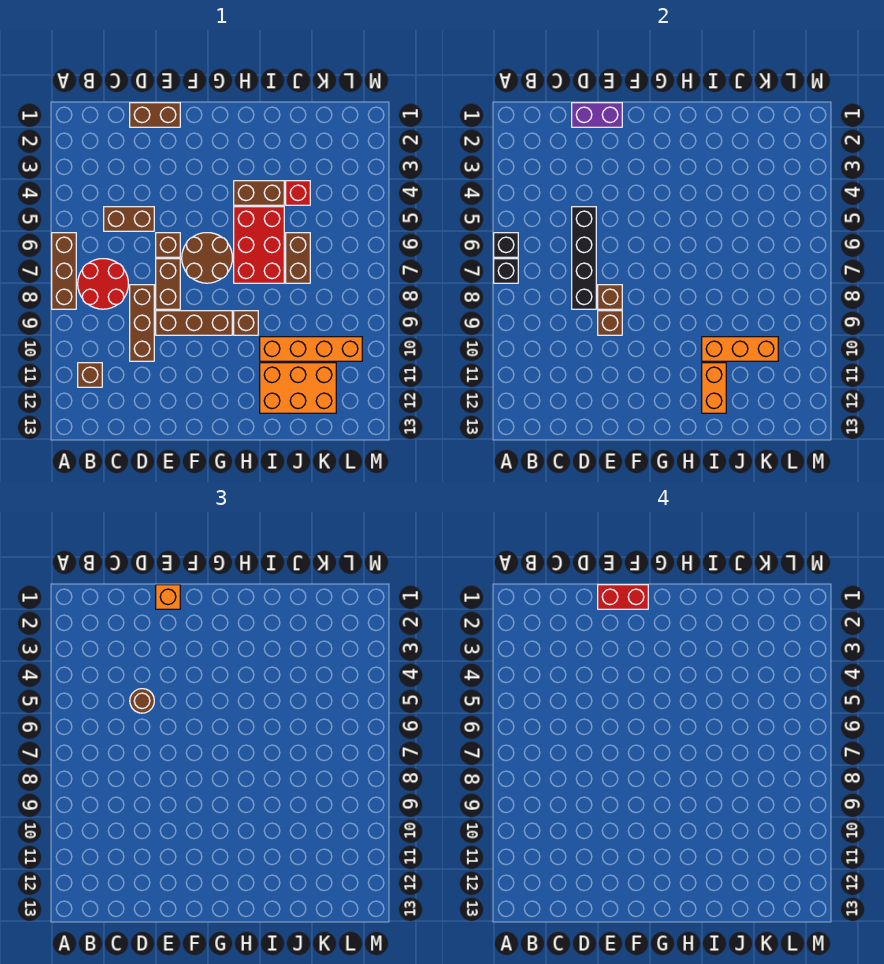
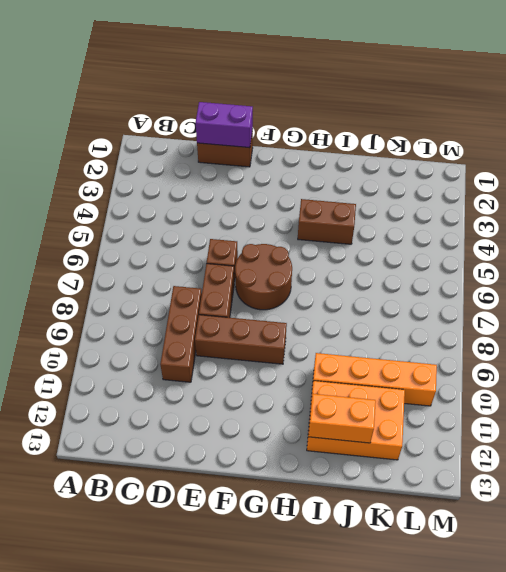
orange 1x2 brick [308,394,376,443] -> orange 1x2 brick turned to [702,363,726,413]
none -> brown 1x3 brick [52,233,76,309]
none -> red 2x2 round brick [78,259,128,309]
none -> brown 1x1 brick [78,363,102,387]

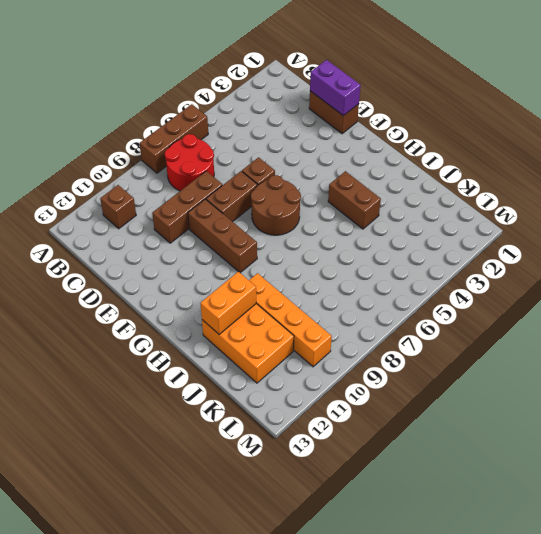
none -> brown 1x2 brick [104,207,154,231]
none -> red 2x3 brick [234,207,284,283]
none -> brown 1x1 brick [234,311,258,335]

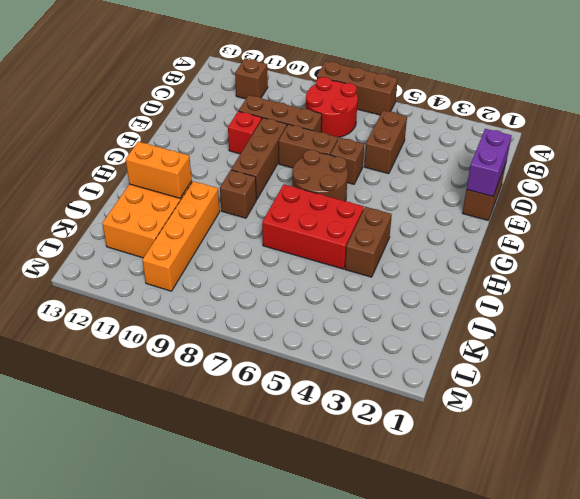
red 1x1 brick [228,111,262,154] -> red 1x1 brick moved to [286,181,310,205]
none -> brown 1x2 brick [286,233,310,283]
none -> black 1x1 brick [494,233,518,257]
none -> black 1x1 brick [494,259,518,283]

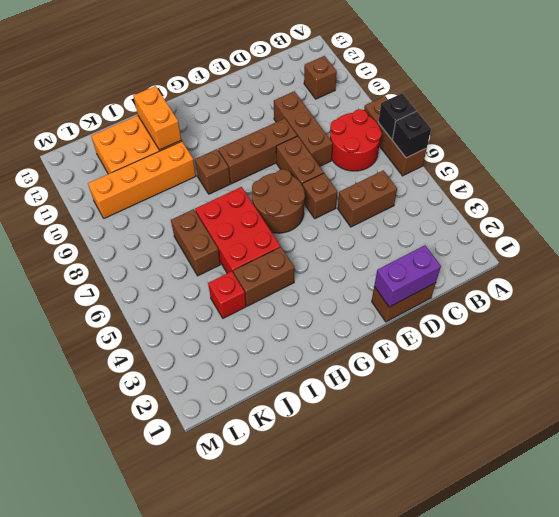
none -> black 1x4 brick [572,207,596,309]
none -> brown 1x1 brick [598,285,622,309]
none -> brown 1x1 brick [598,311,622,335]

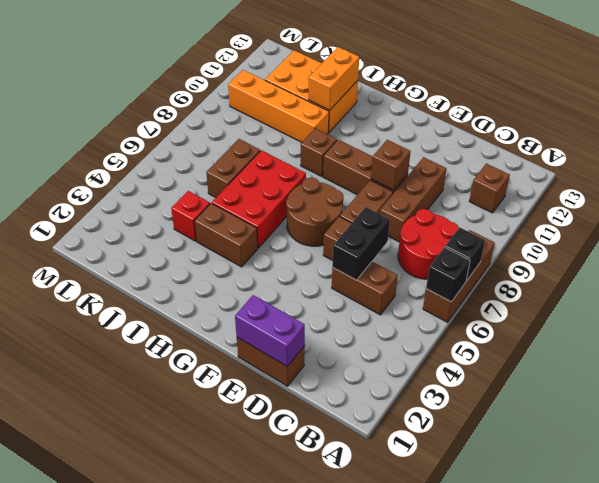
black 1x2 brick [332,207,390,280] -> black 1x4 brick [572,207,596,309]
none -> brown 1x1 brick [598,285,622,309]
none -> orange 1x3 brick [702,337,778,361]
none -> brown 1x1 round brick [130,689,154,713]

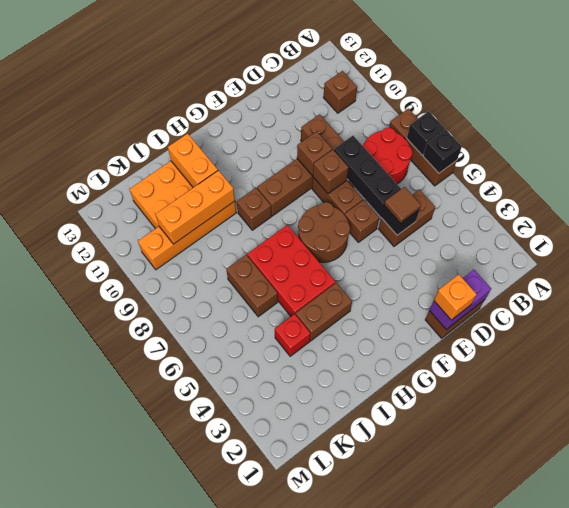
brown 1x1 tile [384,187,421,223] -> brown 1x1 round brick [130,689,154,713]
none -> red 1x2 brick [598,585,648,609]

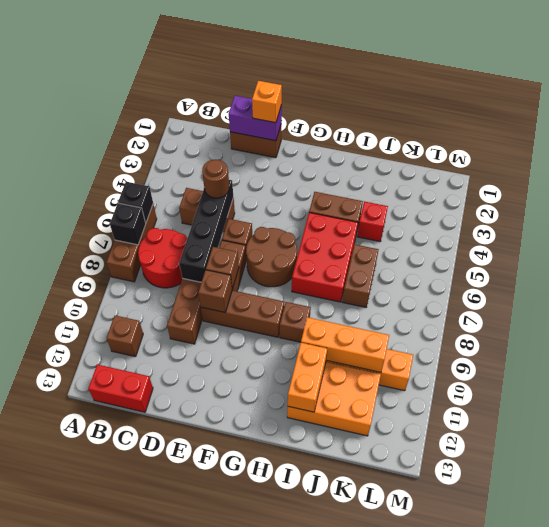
red 1x2 brick [88,364,153,412] -> red 1x2 brick moved to [598,585,648,609]

